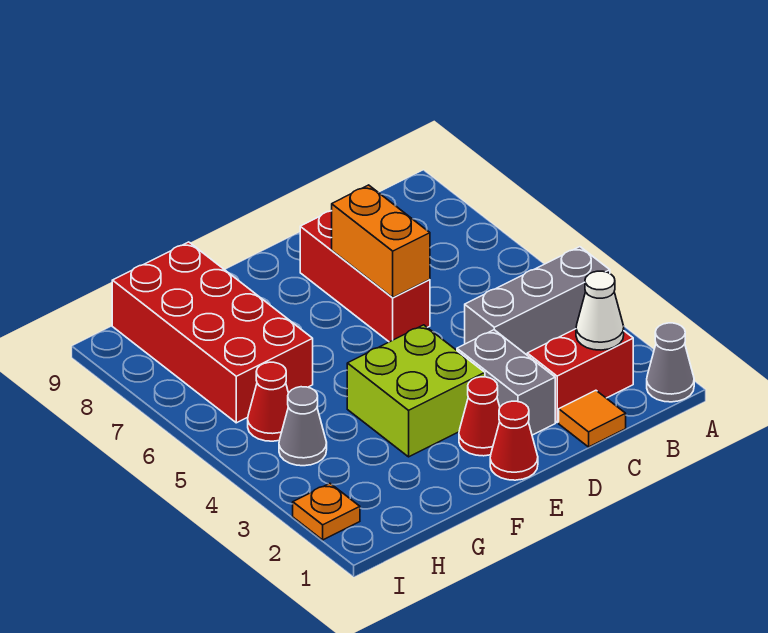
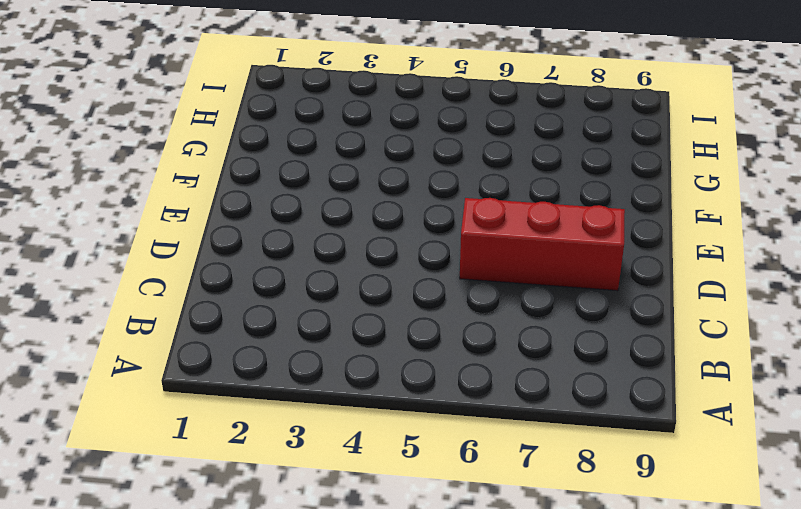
none -> grey 1x1 cone [647,323,694,402]
none -> grey 1x3 brick [465,247,610,355]
none -> red 1x2 brick [527,329,633,422]

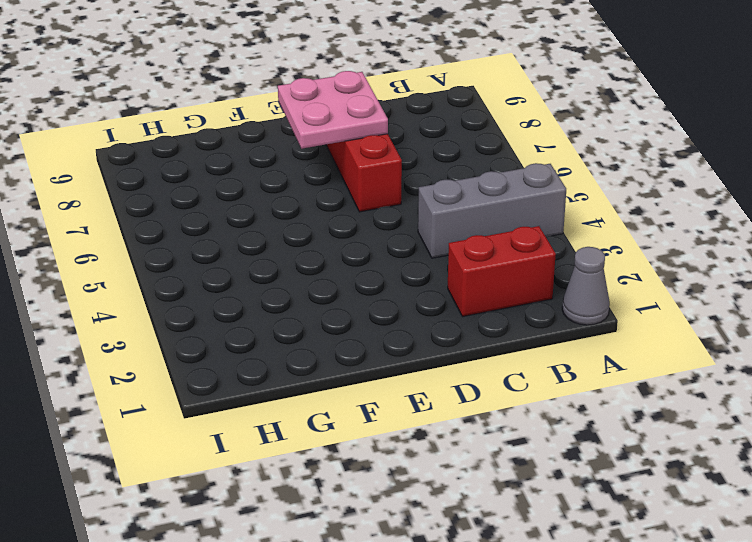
pink 2x2 plate [278,71,388,149] -> orange 1x2 brick [332,185,430,297]
none -> orange 1x1 tile [559,390,626,447]
none -> grey 1x2 brick [457,330,555,435]
none -> red 1x1 cone [490,401,538,480]

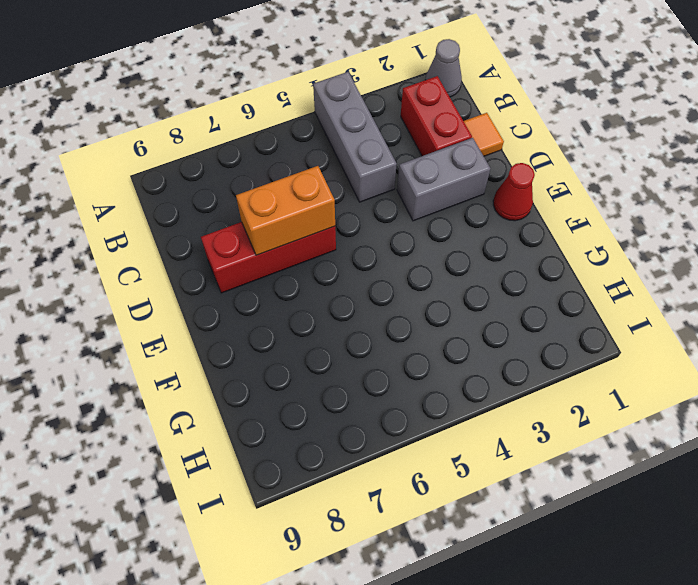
none -> red 1x1 cone [459,377,500,456]
none -> lime 2x2 brick [347,325,485,457]
none -> red 2x4 brick [112,242,313,423]

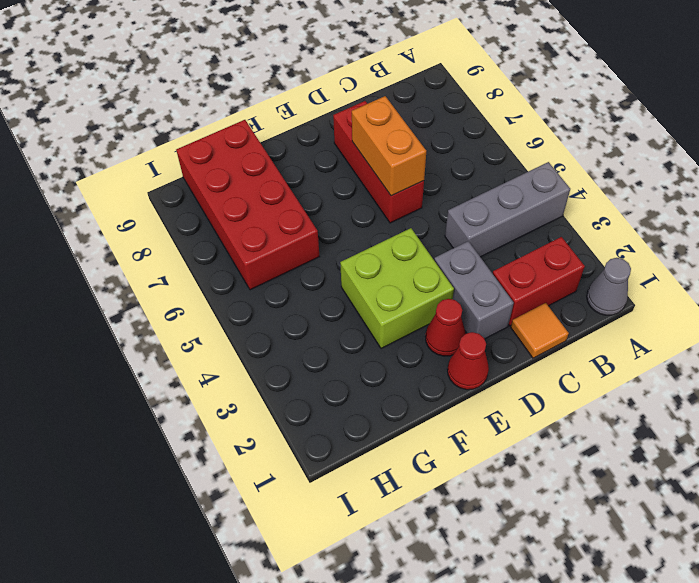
none -> grey 1x1 cone [279,387,327,466]
none -> red 1x1 cone [248,362,288,441]
none -> orange 1x1 plate [293,483,360,540]

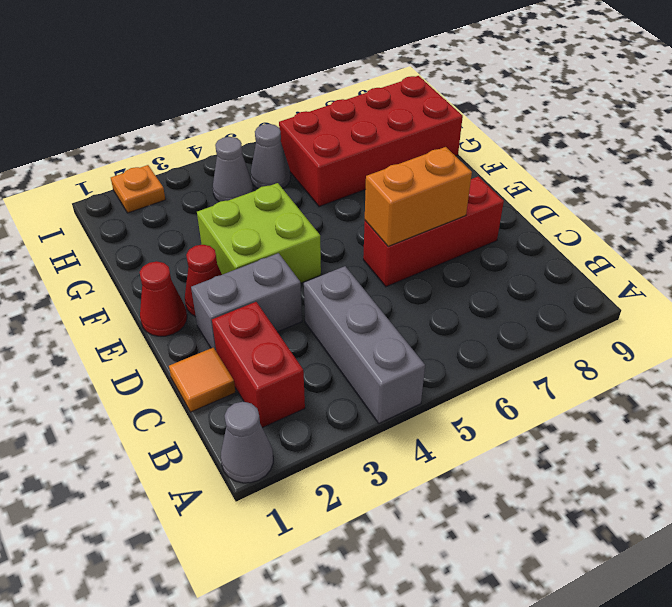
grey 1x1 cone [251,124,290,189] -> red 1x1 cone [248,362,288,441]
none -> white 1x1 cone [576,271,624,350]

